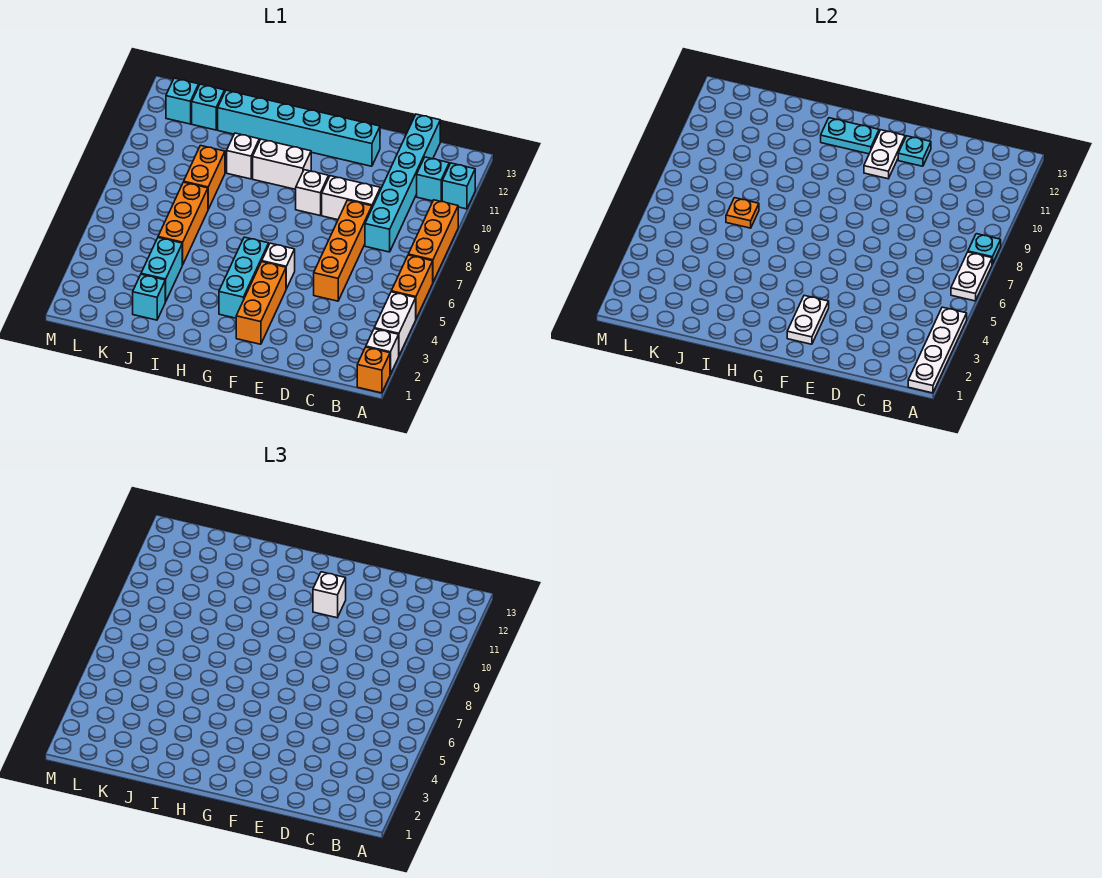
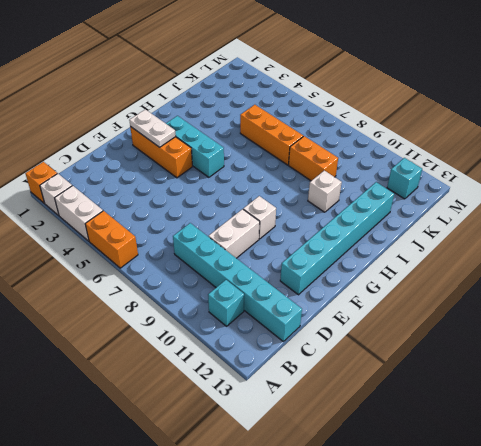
none -> orange 1x3 brick [408,200,458,282]
none -> cyan 1x1 brick [442,163,475,209]
none -> orange 1x4 brick [314,200,372,301]
none -> white 1x1 brick [262,243,295,289]

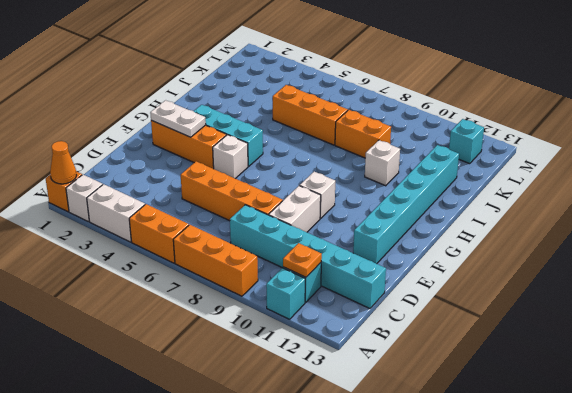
orange 1x1 cone [50,141,77,184] -> white 1x4 plate [908,307,967,393]
orange 1x1 plate [283,243,322,277] -> orange 1x1 plate moved to [726,198,759,228]
none -> white 1x2 brick [253,139,311,189]
none -> cyan 1x1 brick [133,274,165,320]
none -> cyan 1x2 brick [141,238,182,302]
none -> cyan 1x1 brick [192,84,225,130]

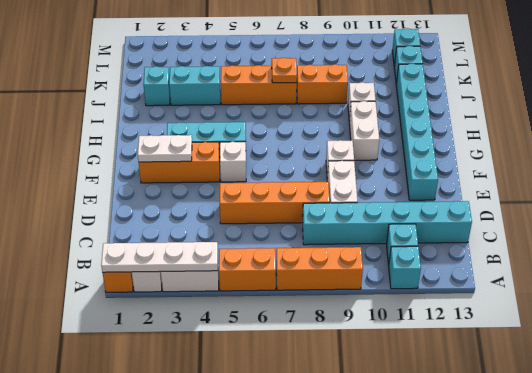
none -> white 1x2 plate [951,252,992,301]
none -> cyan 1x1 plate [968,234,1001,264]
none -> cyan 1x1 plate [898,136,931,166]
none -> white 1x2 plate [864,130,905,179]

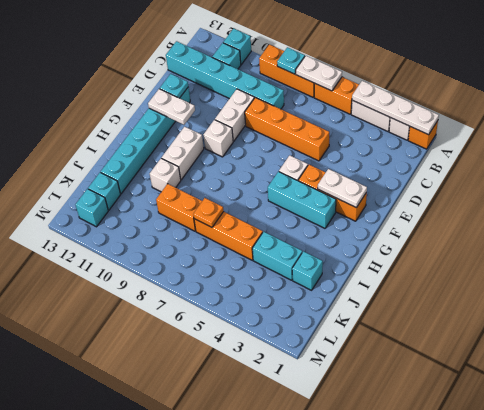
none -> cyan 1x2 plate [821,118,879,154]
none -> white 1x1 brick [313,572,346,618]

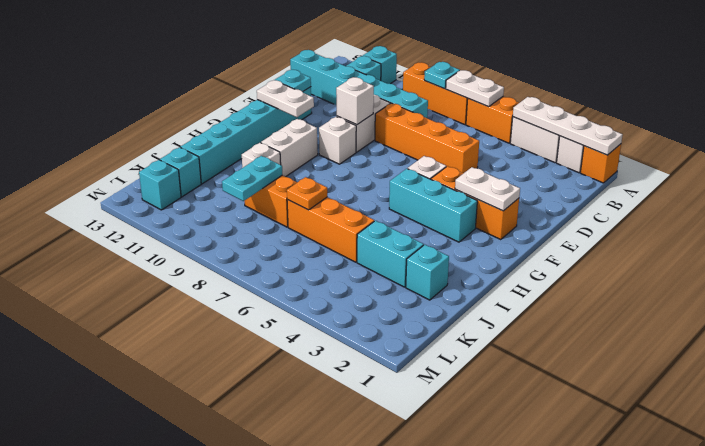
white 1x1 brick [336,77,374,125] -> white 1x1 brick moved to [313,572,346,618]
cyan 1x2 plate [222,156,282,201] -> cyan 1x2 plate moved to [821,118,879,154]

